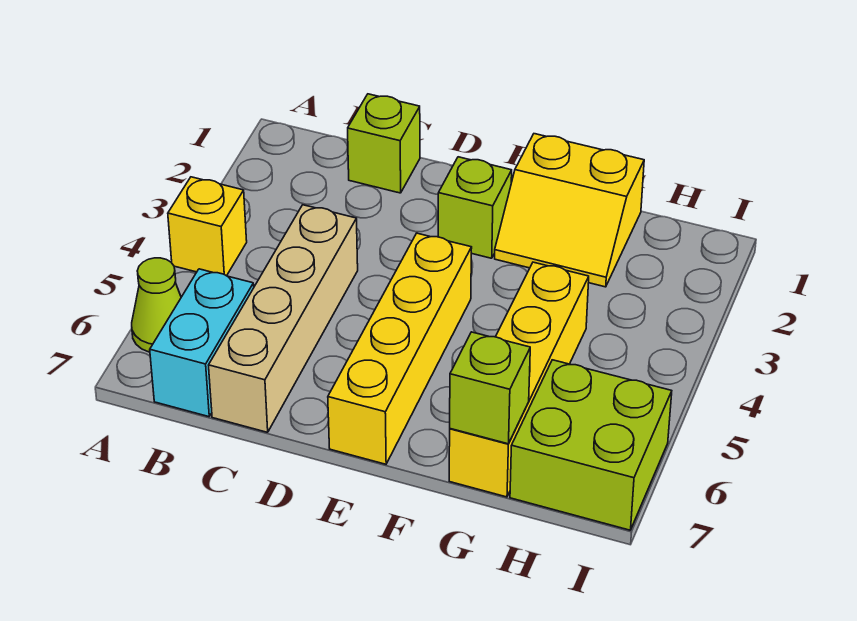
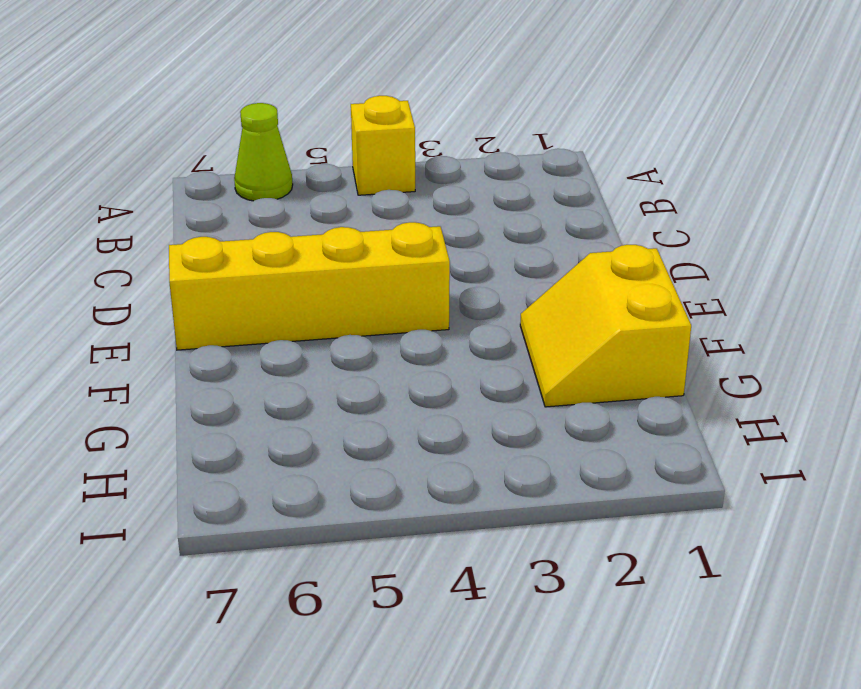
none -> cyan 1x2 brick [150,269,254,417]
none -> lime 1x1 brick [348,94,420,193]

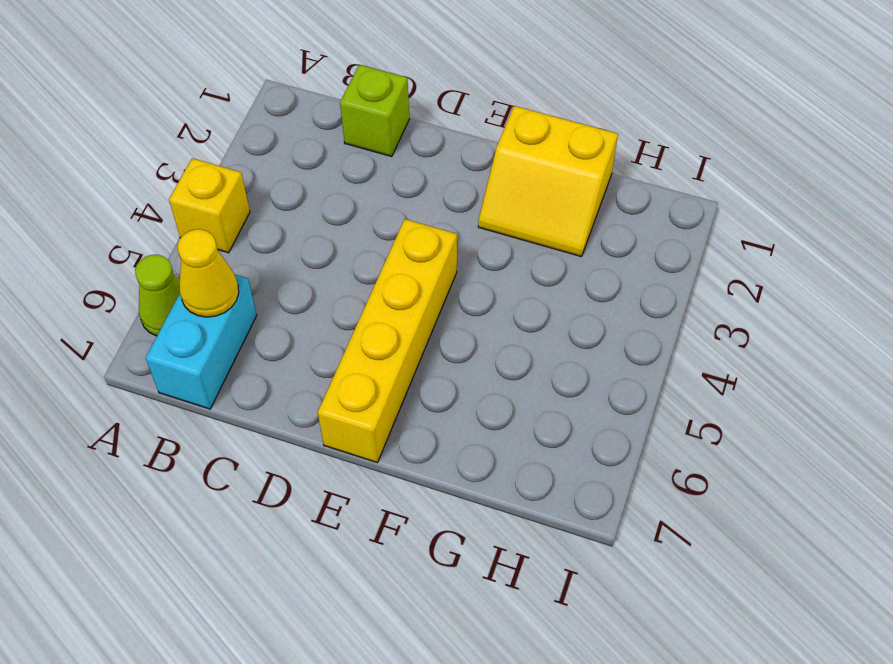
yellow 1x1 cone [178,229,239,317] -> none
none -> tan 1x4 brick [209,205,358,432]
none -> lime 1x1 brick [438,157,512,258]

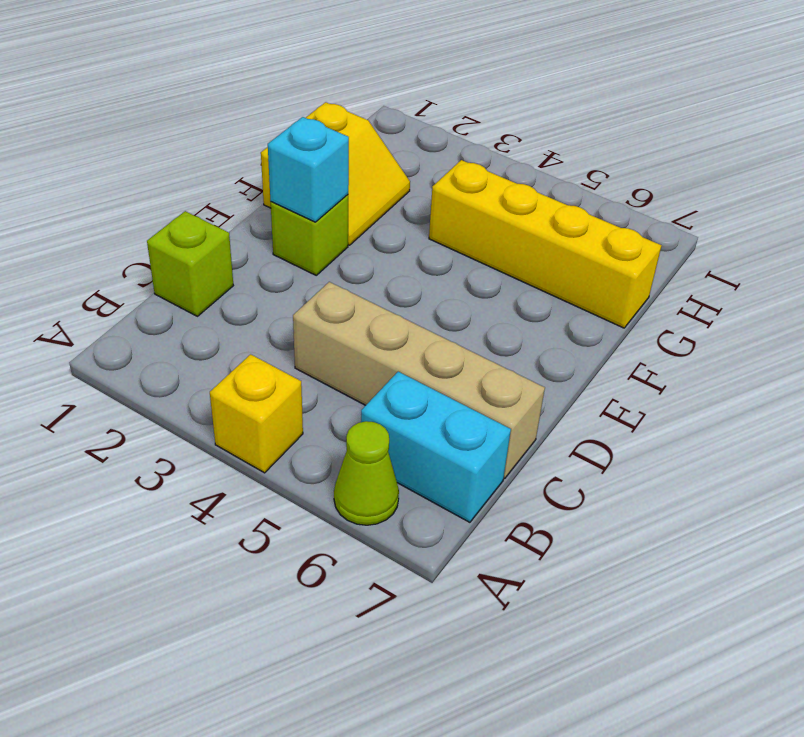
cyan 1x1 brick [268,117,349,222] -> none
none -> yellow 1x4 brick [328,233,472,464]
none -> lime 2x2 brick [510,360,672,530]

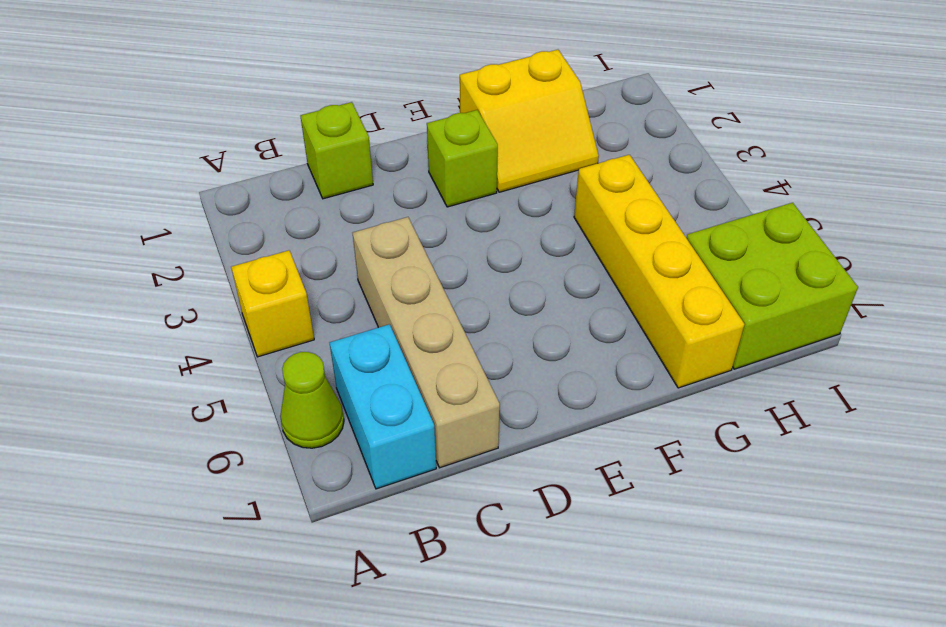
none -> yellow 1x4 brick [328,233,472,464]
none -> lime 1x1 brick [450,332,530,444]

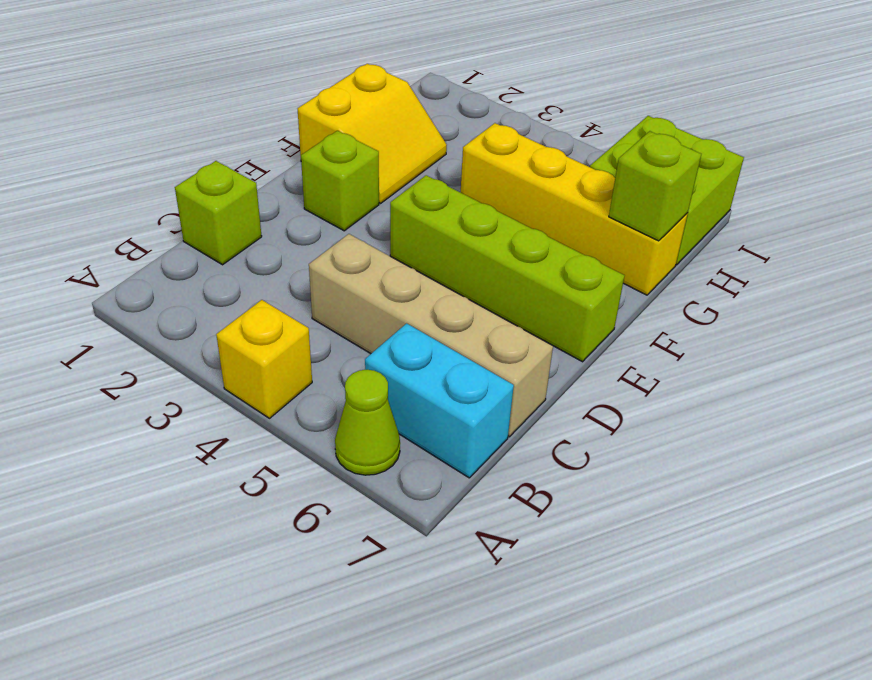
lime 1x4 brick [390,175,625,362] -> yellow 1x4 brick [328,233,472,464]

